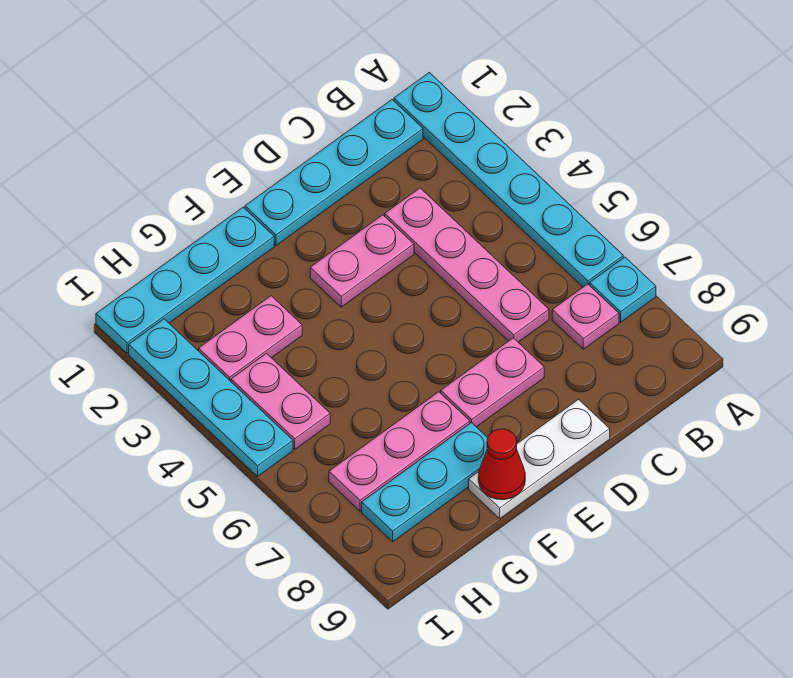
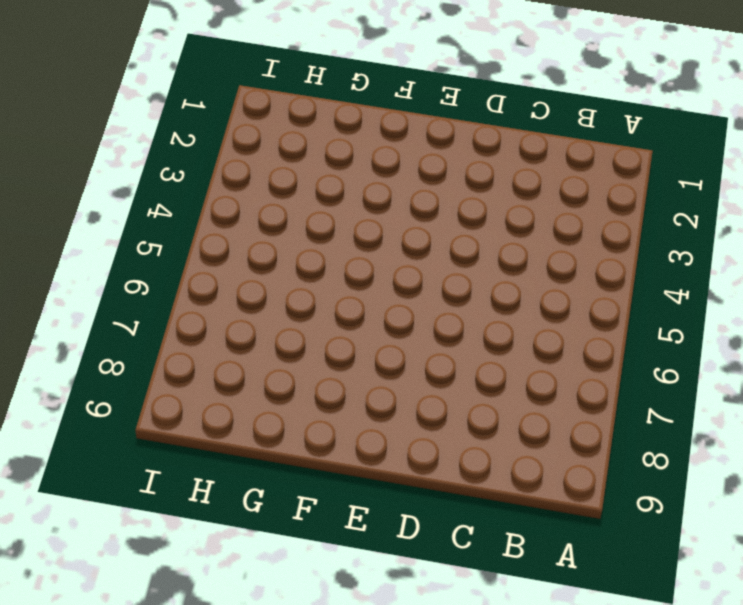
none -> cyan 1x6 plate [394,72,623,287]
none -> cyan 1x1 plate [590,257,656,322]
none -> cyan 1x4 plate [245,100,423,246]

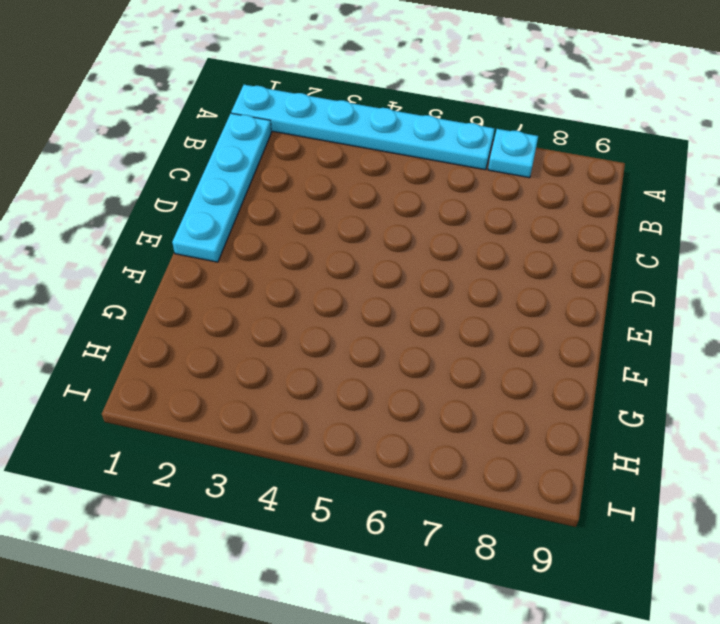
none -> pink 1x1 plate [552,284,619,349]
none -> pink 1x4 plate [385,188,549,342]
none -> pink 1x2 plate [310,215,414,307]

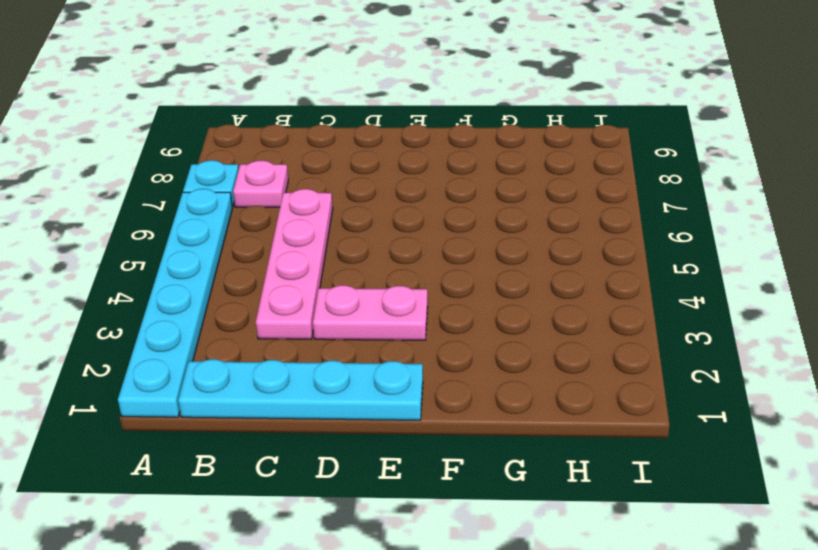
none -> pink 1x2 plate [441,338,544,427]
none -> white 1x3 plate [469,400,610,519]
none -> cyan 1x4 plate [96,207,274,353]

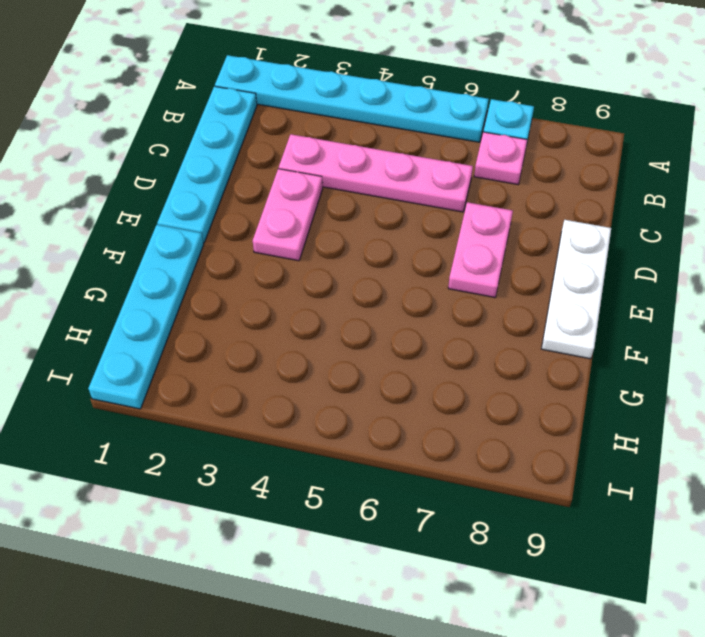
none -> pink 1x3 plate [329,392,470,511]
none -> cyan 1x3 plate [362,422,488,542]
none -> pink 1x2 plate [199,296,302,381]

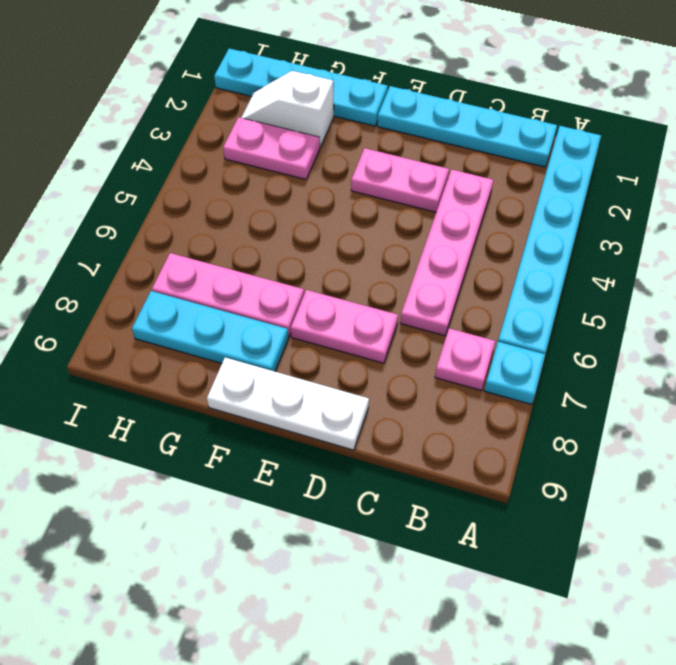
white 1x2 slope [241,71,334,147] -> none
none -> pink 1x2 plate [231,354,330,449]
none -> cyan 1x4 plate [129,319,293,476]
none -> red 1x1 cone [478,429,525,500]

